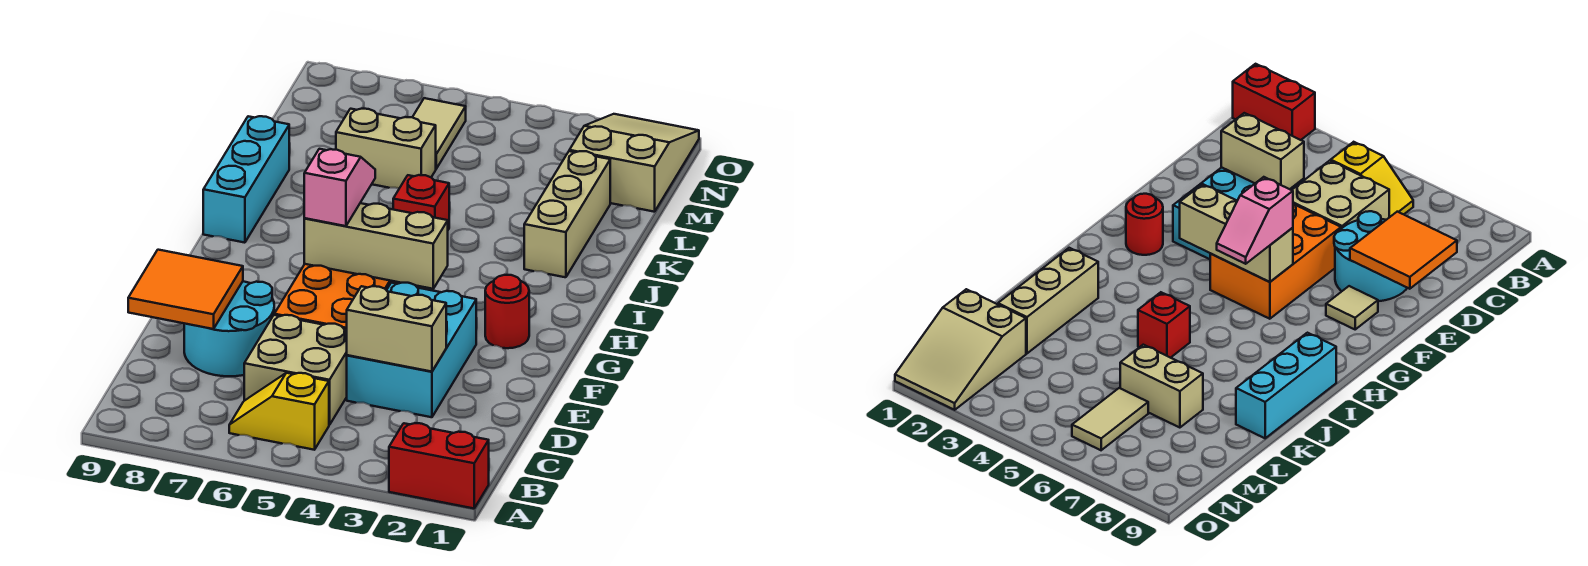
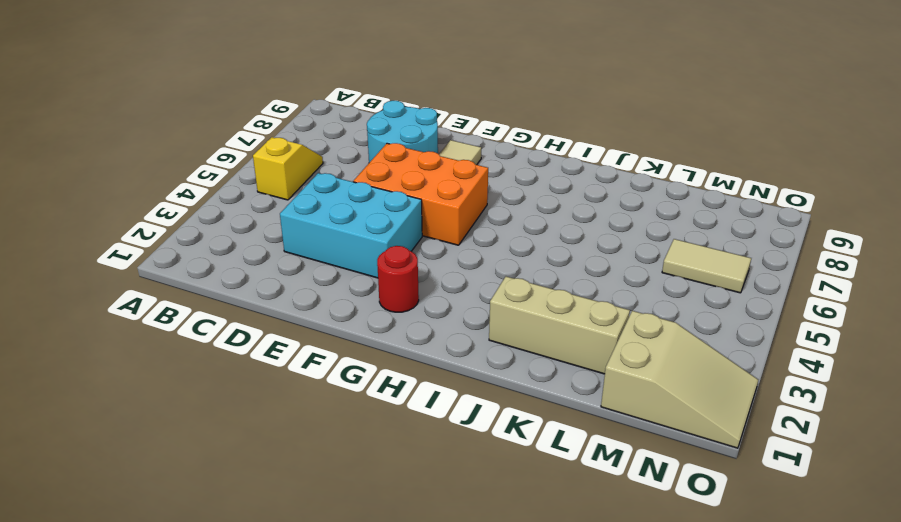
none -> red 1x2 brick [389,423,489,508]
none -> tan 2x2 brick [244,315,347,425]
none -> cyan 1x3 brick [203,116,289,243]

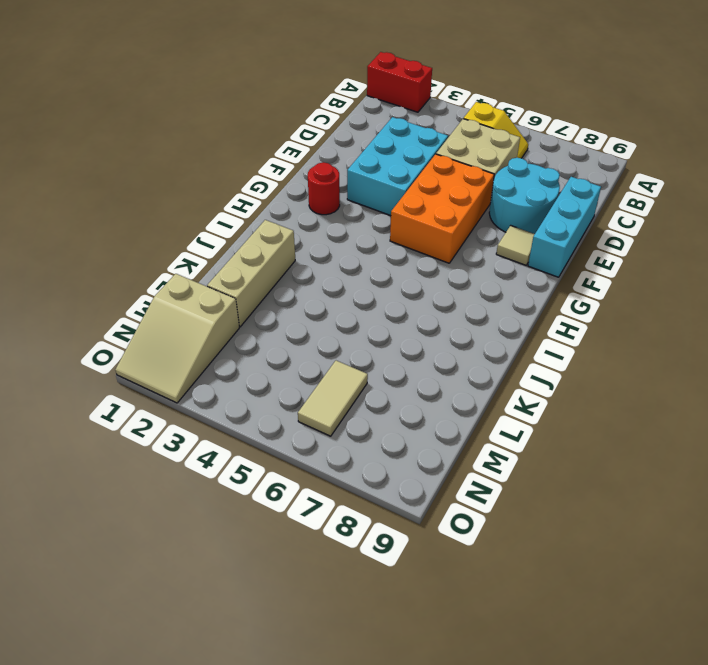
cyan 1x3 brick [528,177,601,277] -> cyan 1x3 brick moved to [203,116,289,243]
none -> red 1x1 brick [393,175,449,230]
none -> tan 1x2 brick [336,109,436,188]
none -> tan 1x2 brick [347,286,446,372]

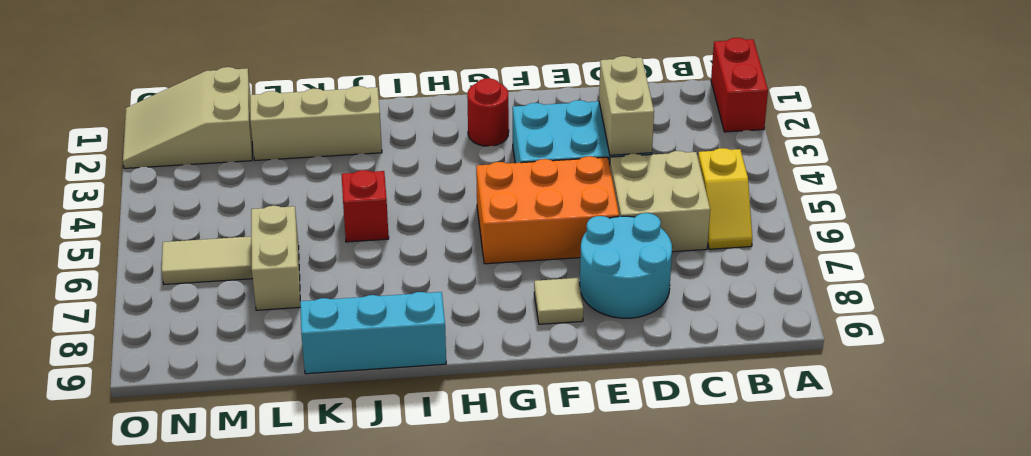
none -> orange 2x2 tile [128,250,243,329]
none -> tan 1x3 brick [304,203,448,289]
none -> pink 1x2 slope [304,149,375,226]

